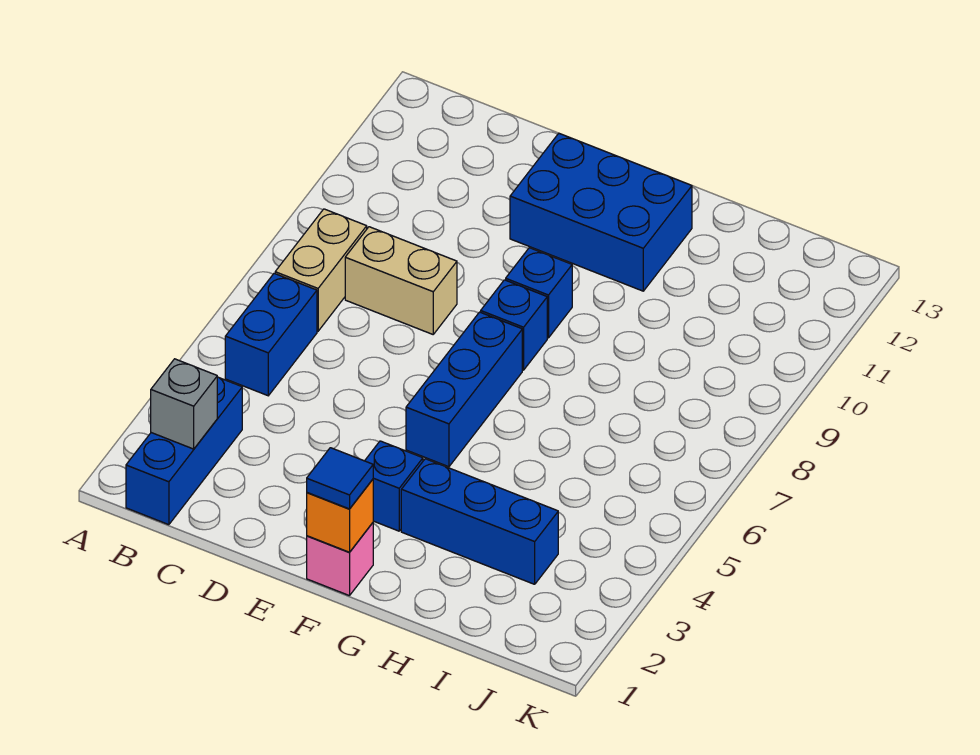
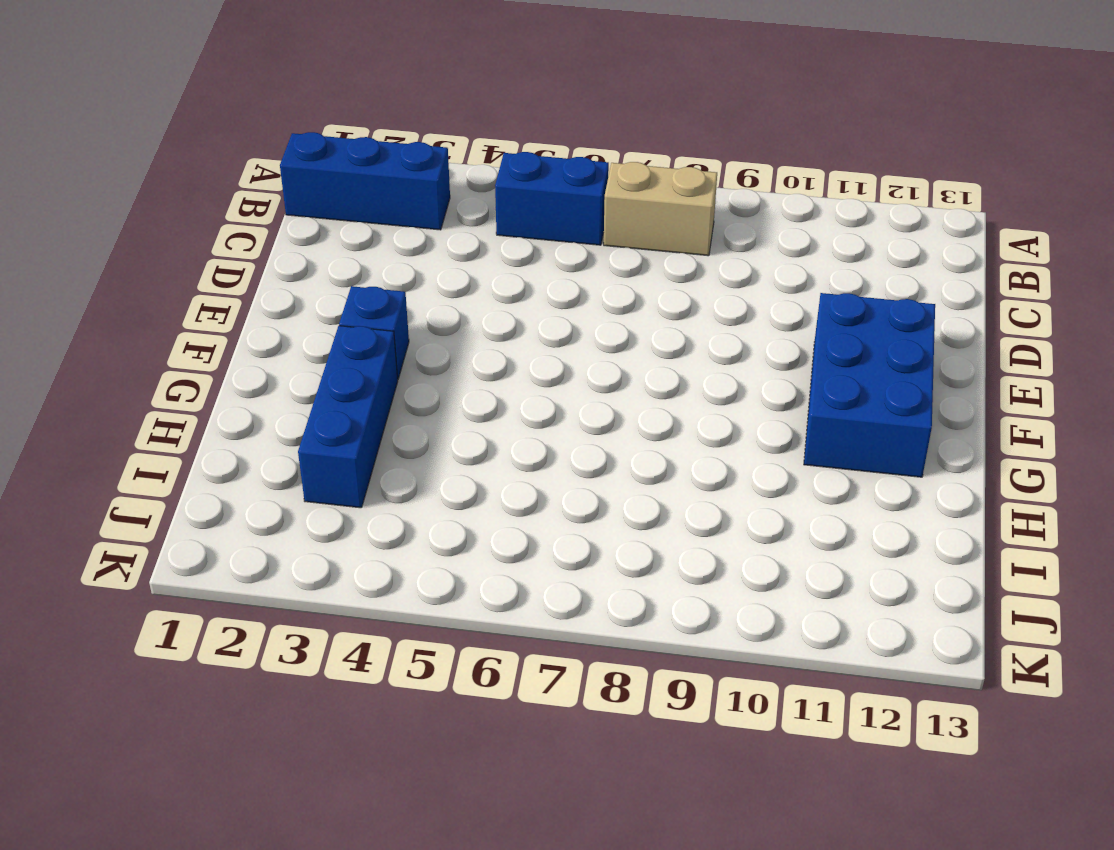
none -> tan 1x2 brick [345,227,457,334]
none -> pink 1x1 brick [307,523,373,596]
none -> blue 1x3 brick [406,312,522,467]

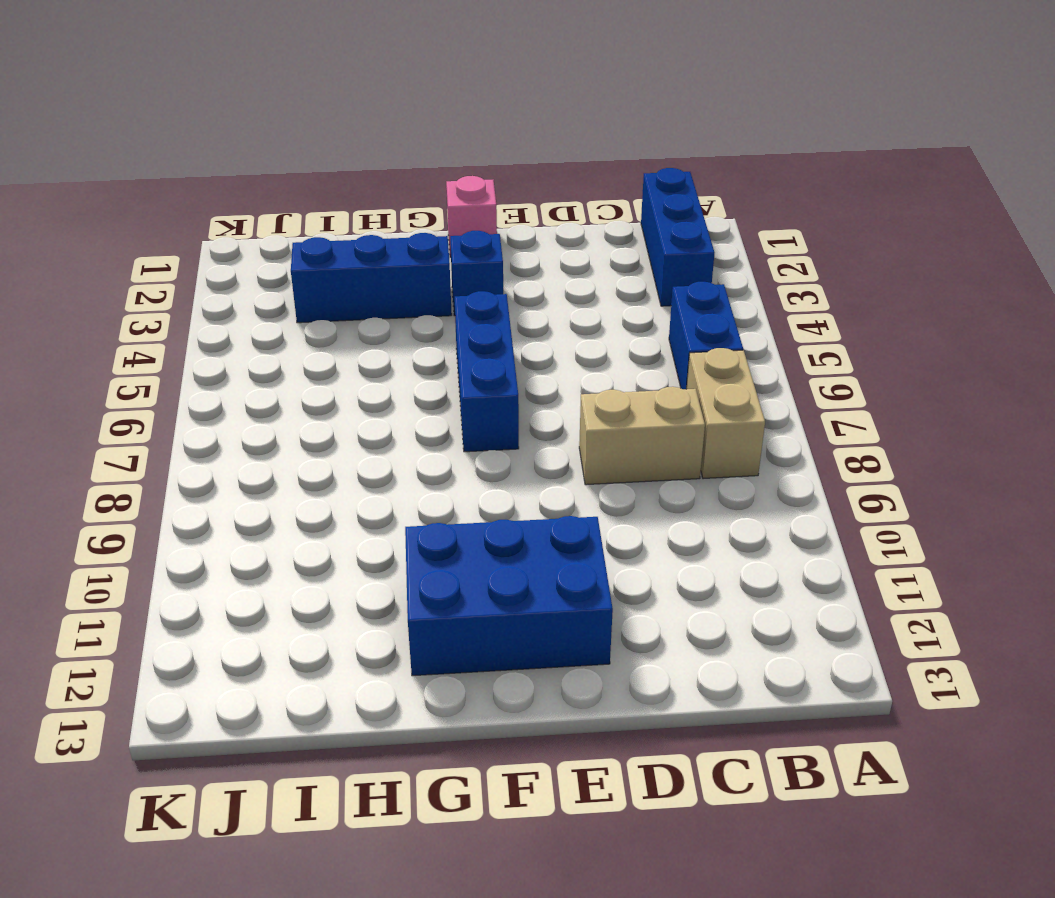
none -> blue 1x1 brick [481,280,547,370]
none -> blue 1x1 brick [506,248,572,338]
none -> grey 1x1 brick [151,359,217,449]

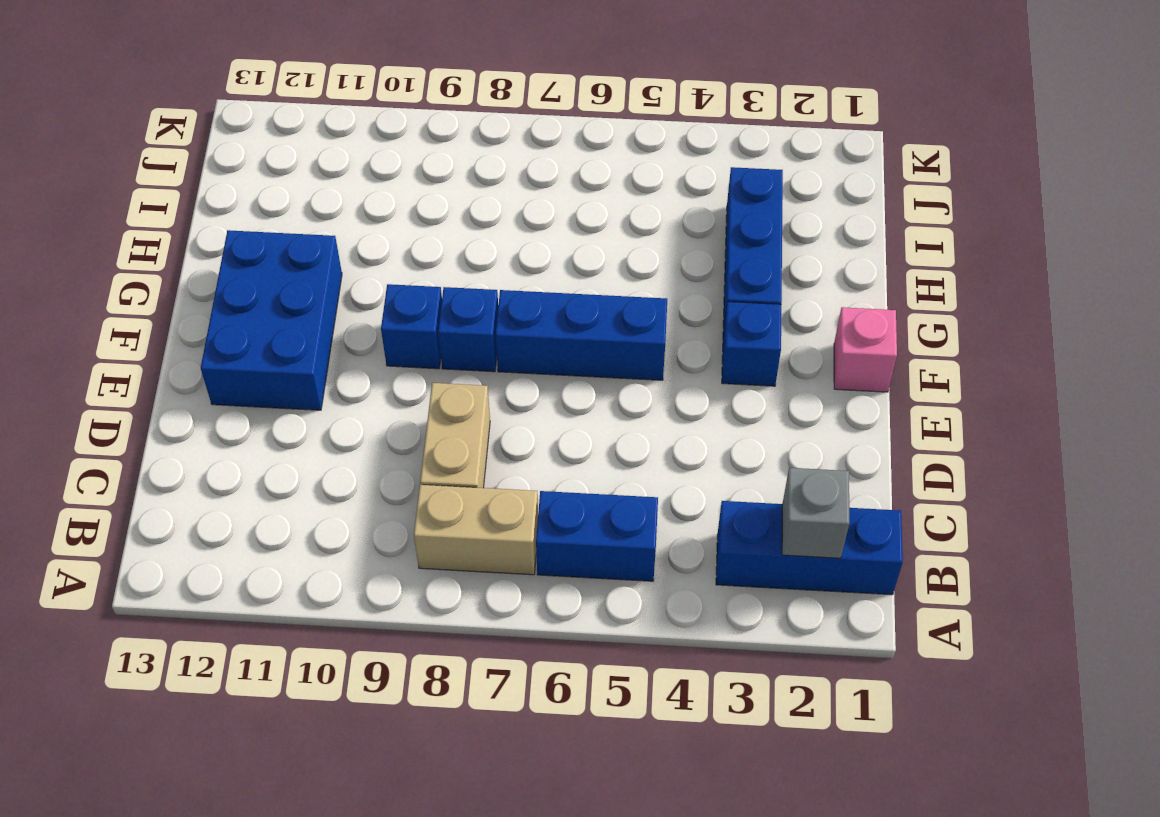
none -> orange 1x1 brick [307,479,373,552]
none -> blue 1x1 tile [307,448,373,509]

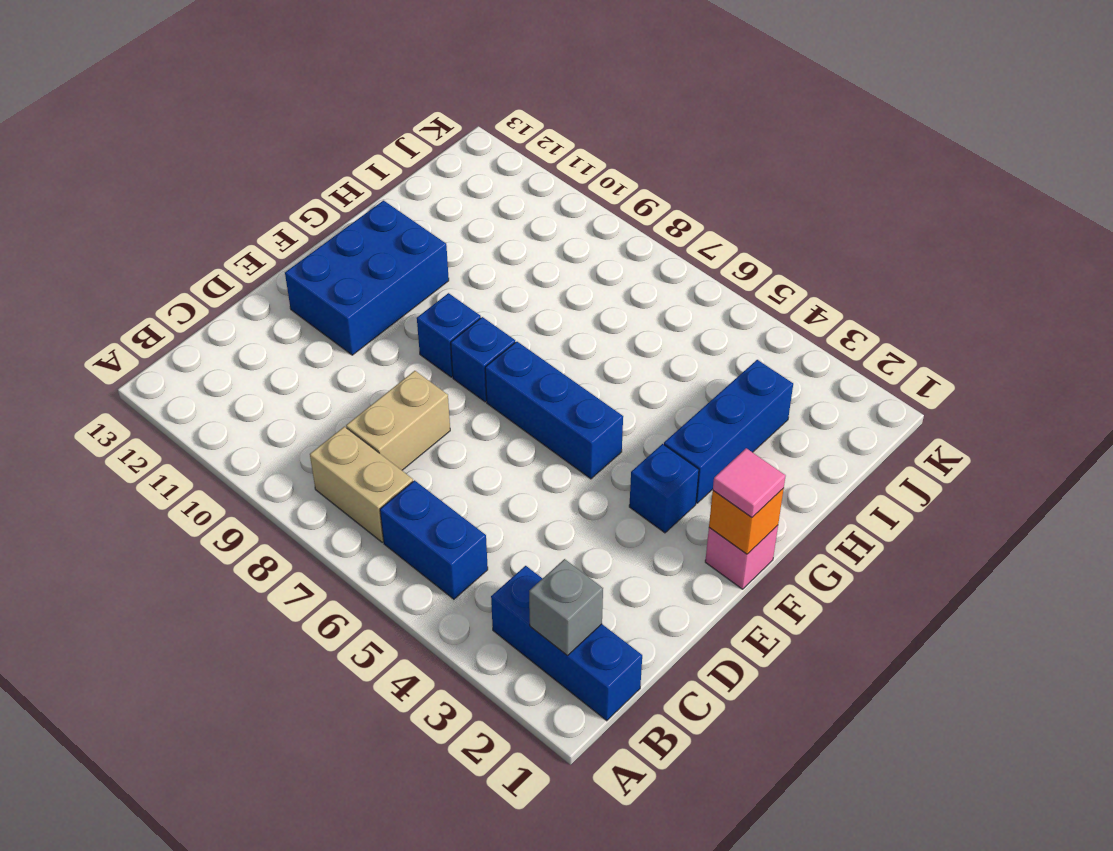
pink 1x1 tile [713,448,785,517] -> blue 1x1 tile [307,448,373,509]

